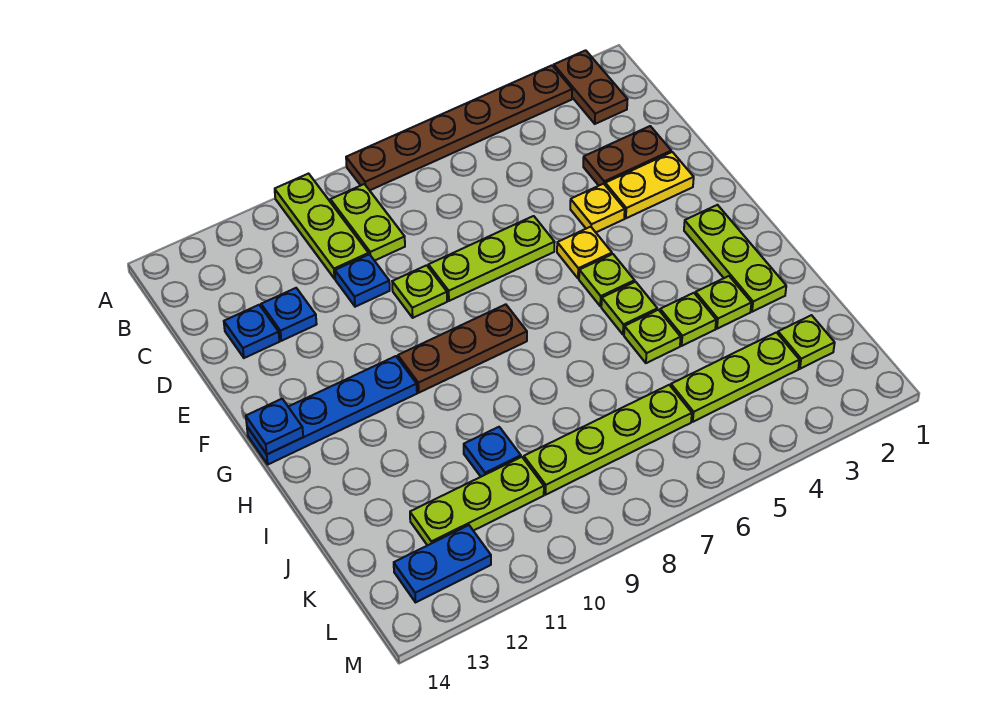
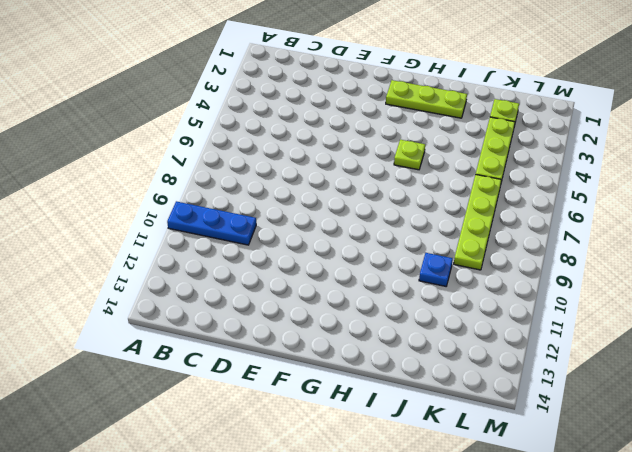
blue 1x3 plate [167,201,256,245] -> lime 1x3 plate [275,174,369,279]
none -> brown 1x2 plate [554,50,628,124]
none -> brown 1x6 plate [346,65,572,190]
none -> lime 1x2 plate [330,184,405,261]

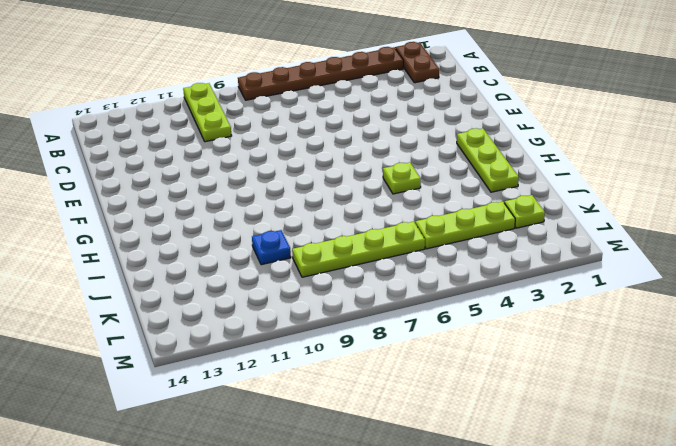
none -> lime 1x2 plate [330,184,405,261]
none -> brown 1x2 plate [583,126,671,185]
none -> blue 1x1 plate [335,254,390,307]

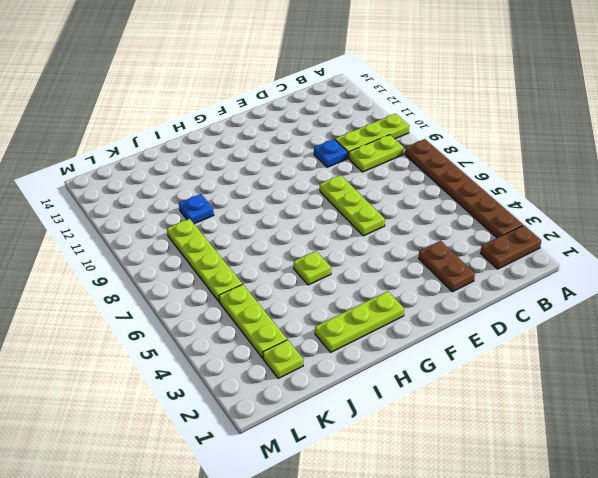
none -> blue 1x1 plate [261,288,317,341]
none -> blue 1x1 plate [224,305,279,358]
none -> yellow 1x2 plate [605,152,694,218]

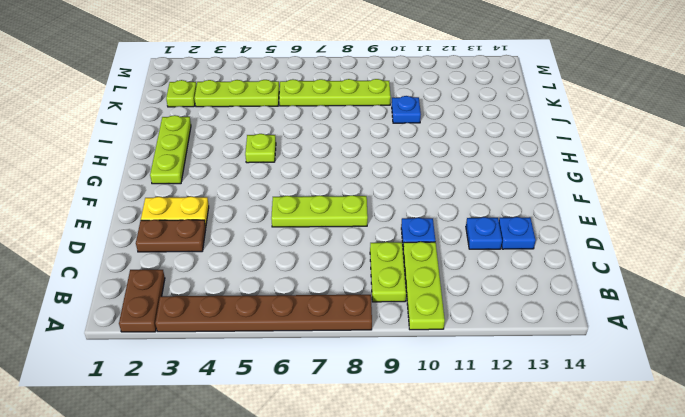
none -> yellow 1x1 plate [570,184,625,232]
none -> lime 1x1 plate [392,265,447,318]
none -> yellow 1x1 plate [557,227,612,278]

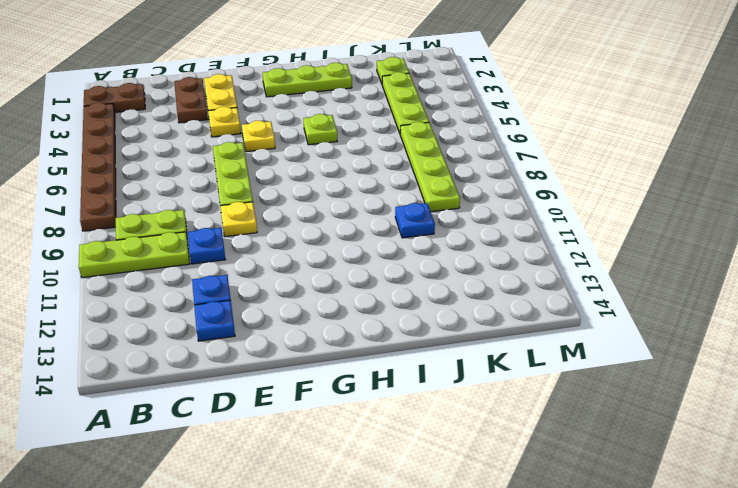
yellow 1x1 plate [220,202,257,237] -> lime 1x1 plate [392,265,447,318]
none -> lime 1x1 plate [579,254,635,306]
none -> brown 1x3 plate [398,304,527,393]
none -> blue 1x4 plate [247,356,417,464]

